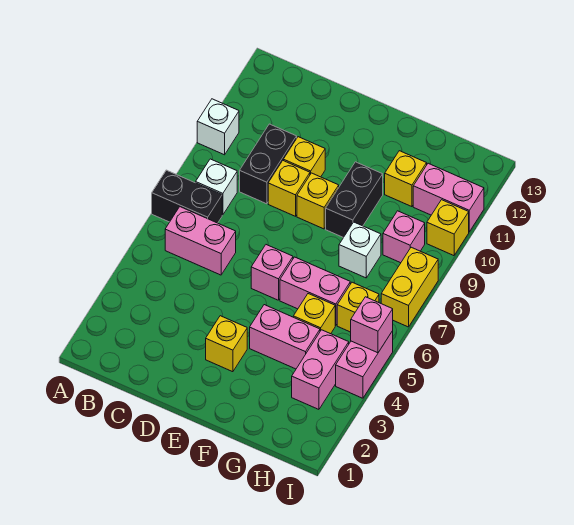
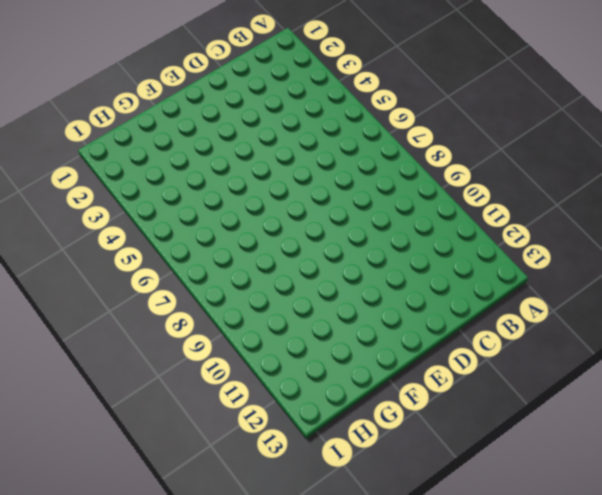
none -> black 1x2 brick [152,170,222,223]
none -> white 1x1 brick [197,99,239,155]
none -> pink 1x2 brick [165,207,236,275]

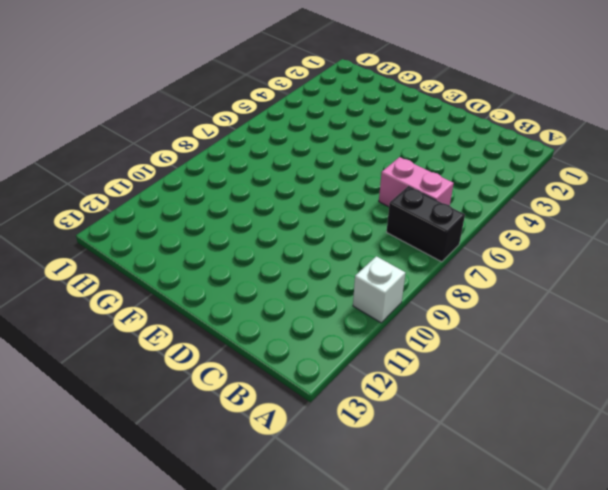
none -> white 1x1 brick [196,159,237,215]
none -> black 1x2 brick [240,124,297,204]
none -> yellow 1x1 brick [268,161,310,216]

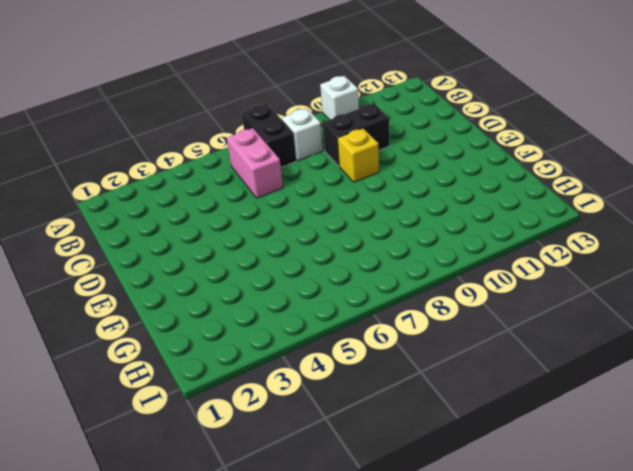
none -> yellow 1x1 brick [283,137,325,177]
none -> yellow 1x1 brick [206,316,247,372]
none -> pink 1x1 brick [251,245,293,300]

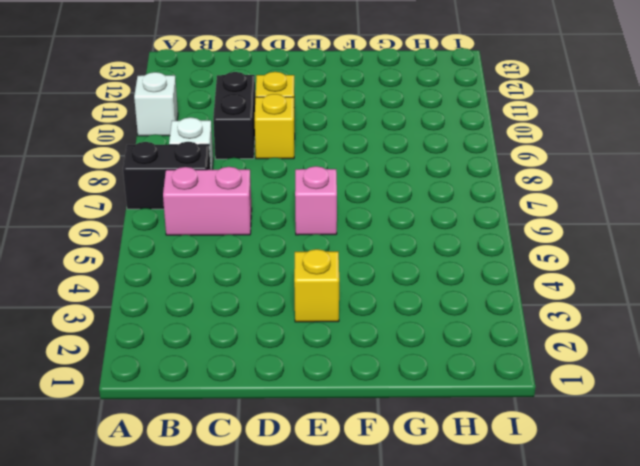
none -> yellow 1x1 brick [297,173,339,229]
none -> pink 1x2 brick [250,305,320,369]
none -> pink 1x2 brick [280,257,350,326]

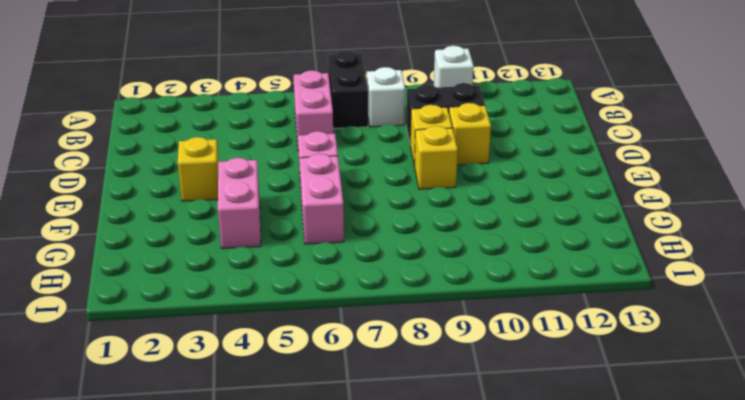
none -> black 1x2 brick [326,162,383,237]
none -> yellow 1x1 brick [293,294,335,334]
none -> white 1x1 brick [339,222,381,278]

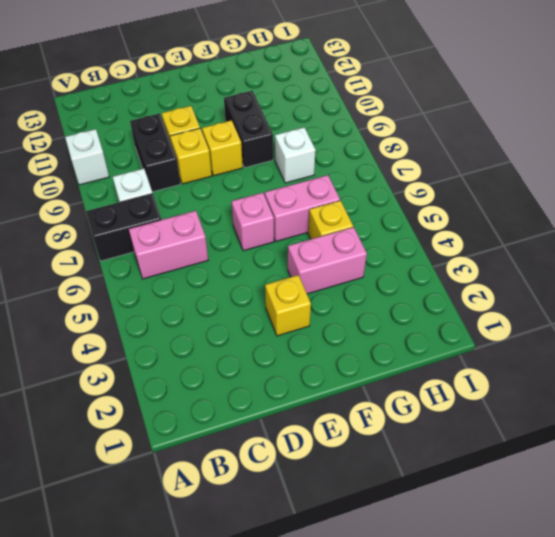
none -> yellow 1x1 brick [385,151,427,207]
none -> pink 1x2 brick [292,330,349,409]
none -> yellow 1x1 brick [337,282,379,332]

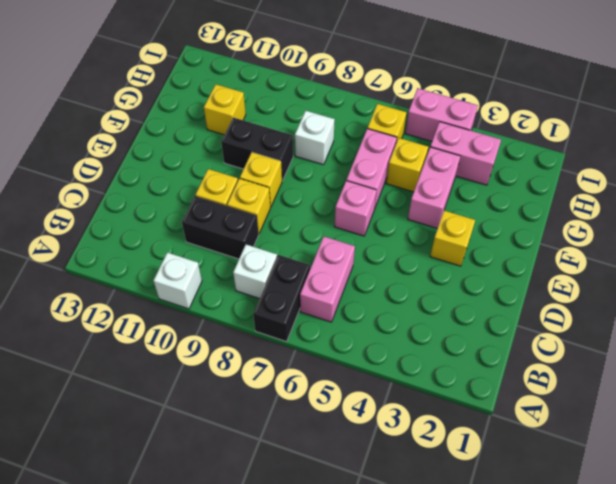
none -> pink 1x1 brick [383,211,425,263]
none -> pink 1x2 brick [413,163,484,232]
none -> yellow 1x2 brick [381,247,438,327]

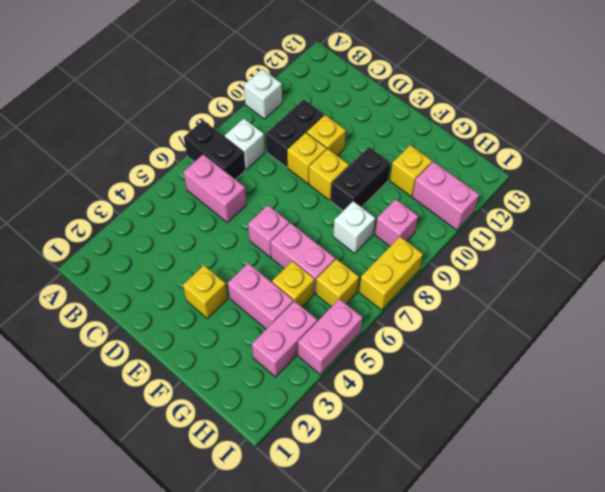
none -> yellow 1x1 brick [427,200,469,256]
none -> pink 1x1 brick [351,297,393,353]

